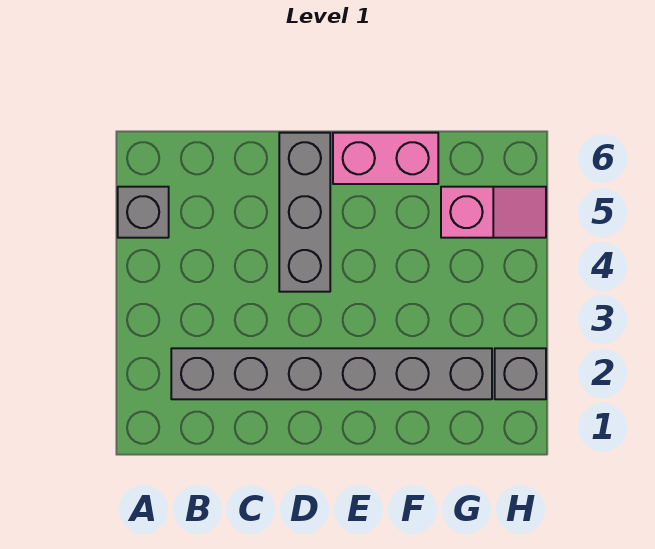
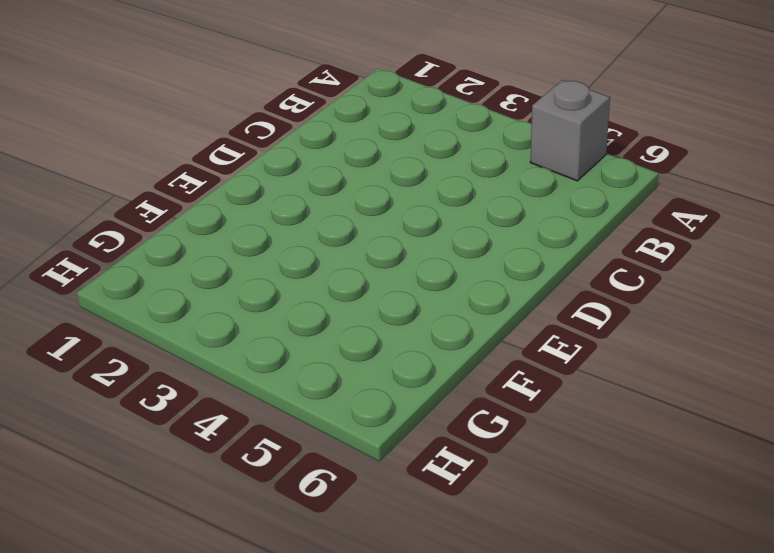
none -> grey 1x6 brick [171,348,492,399]
none -> grey 1x3 brick [279,133,330,292]

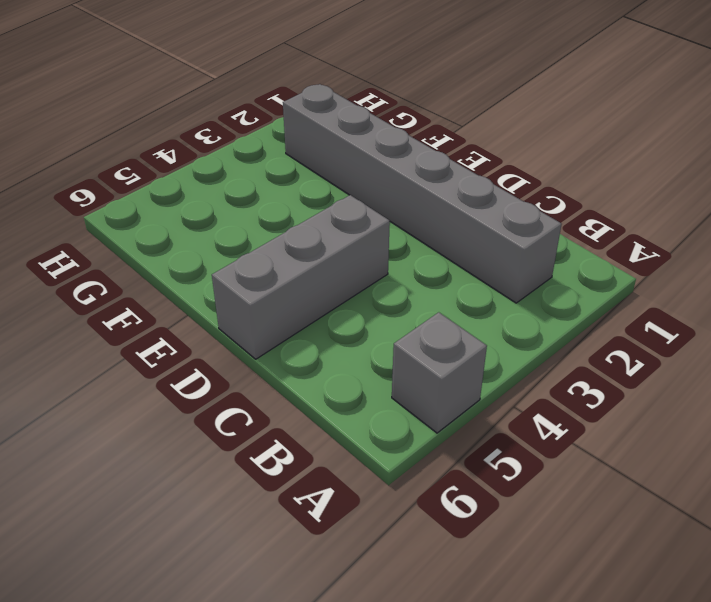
none -> pink 1x2 brick [333,133,438,184]
none -> pink 1x2 slope [441,187,546,238]

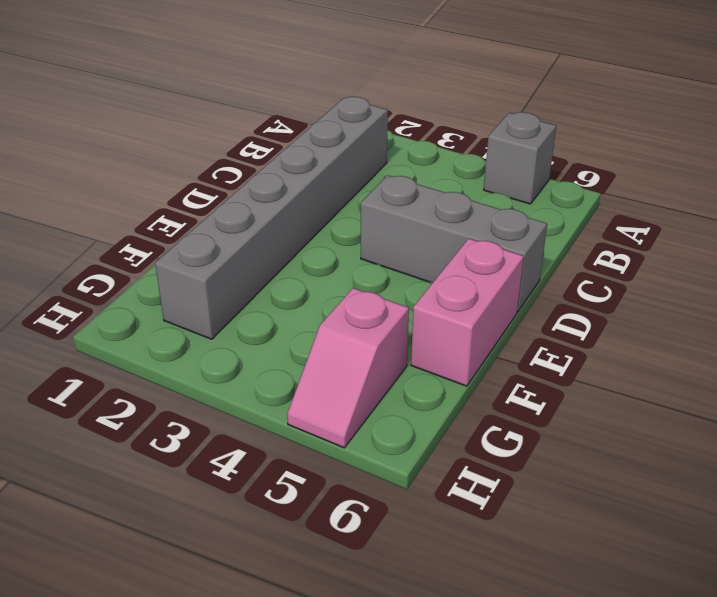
none -> grey 1x1 brick [495,348,546,399]

